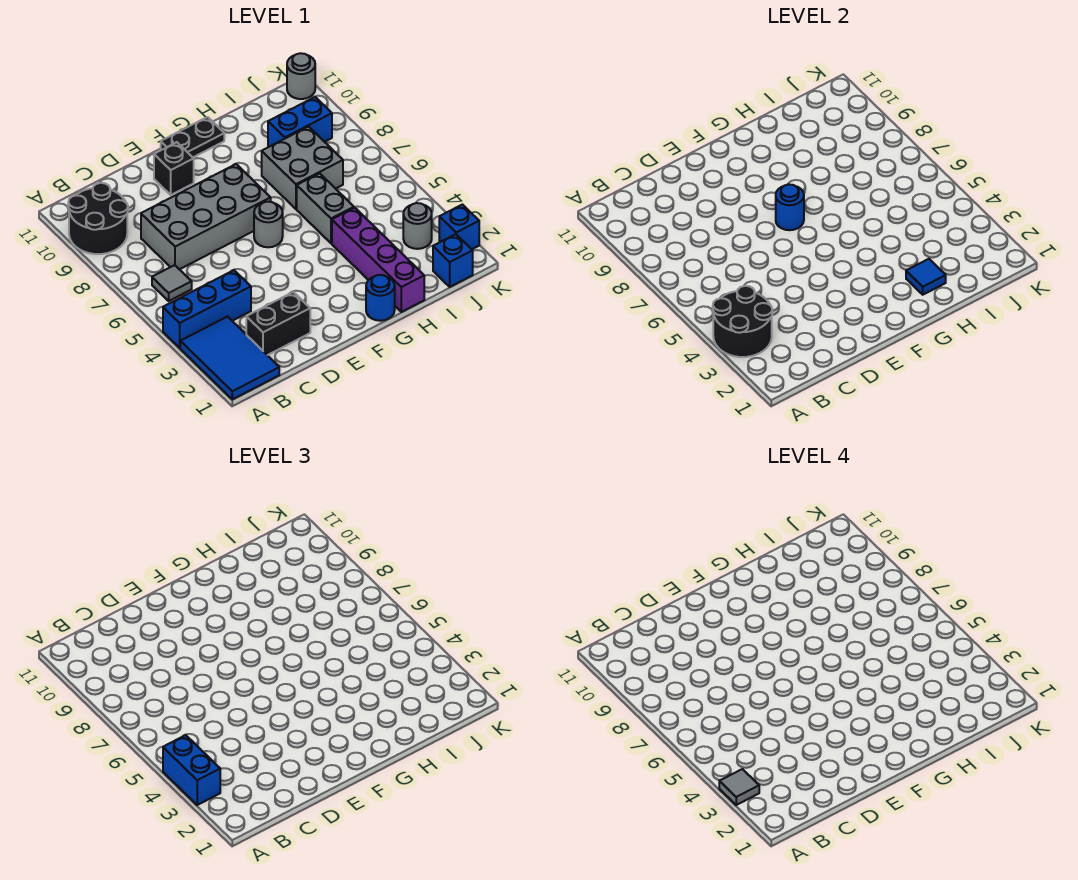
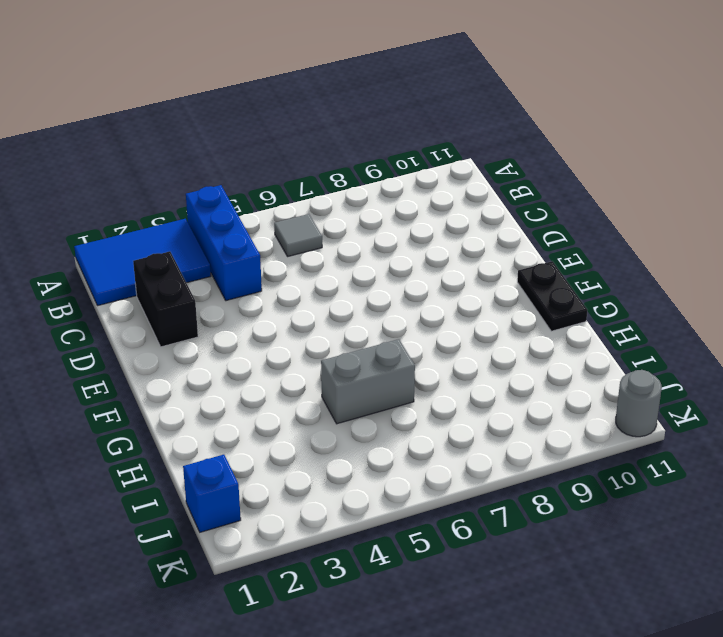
none -> black 2x2 round brick [68,183,128,254]
none -> grey 2x4 brick [141,164,271,269]
none -> black 1x1 brick [154,142,194,195]

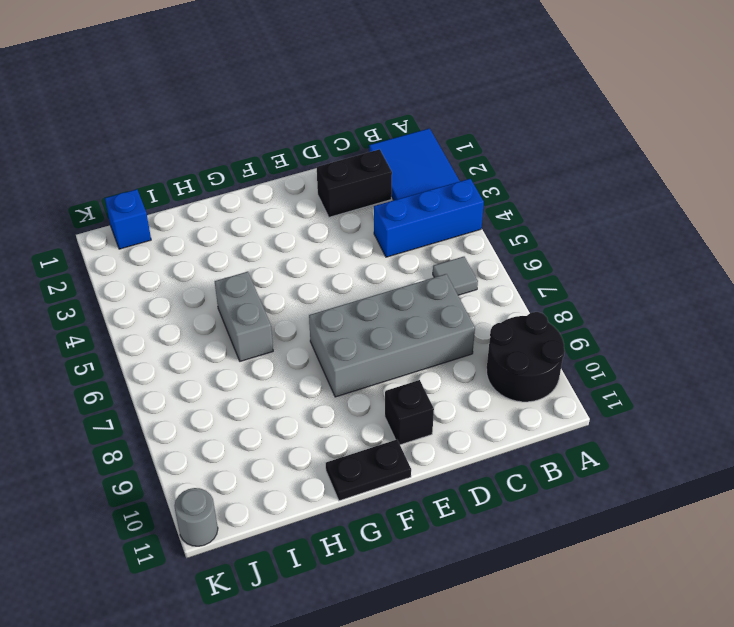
none -> grey 1x1 round brick [254,202,283,247]
none -> blue 1x1 round brick [366,275,395,321]
none -> purple 1x4 brick [332,208,424,312]

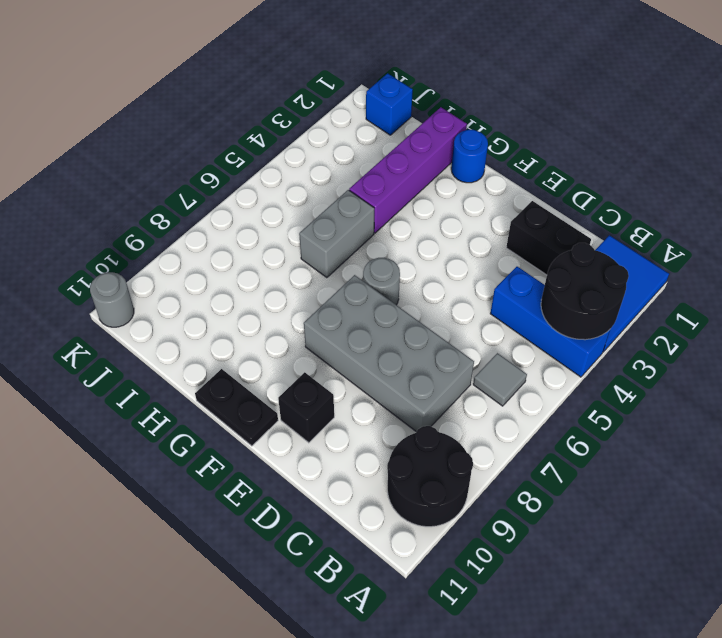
none -> grey 2x2 brick [262,127,343,209]
none -> blue 1x2 brick [268,97,332,147]
none -> grey 1x1 round brick [403,203,432,249]

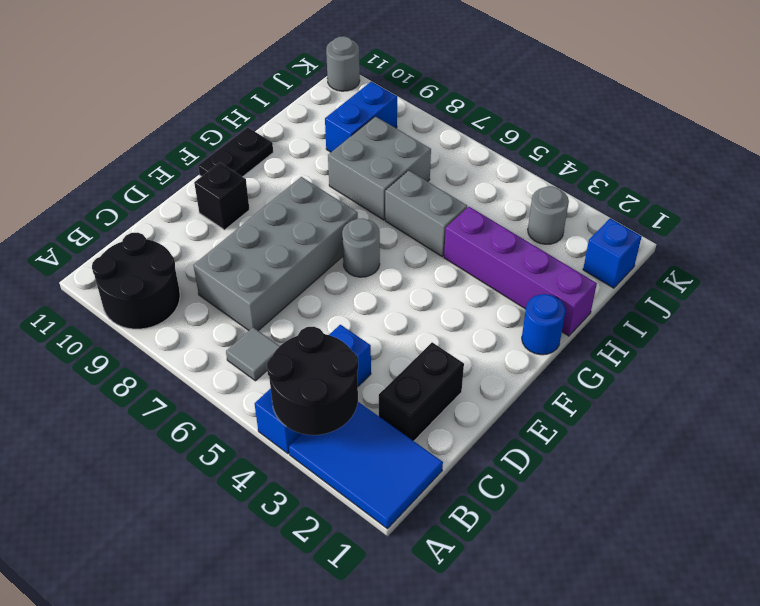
none -> blue 1x1 brick [439,205,479,249]
none -> blue 1x1 round brick [776,184,804,230]
none -> blue 1x1 tile [906,259,946,295]

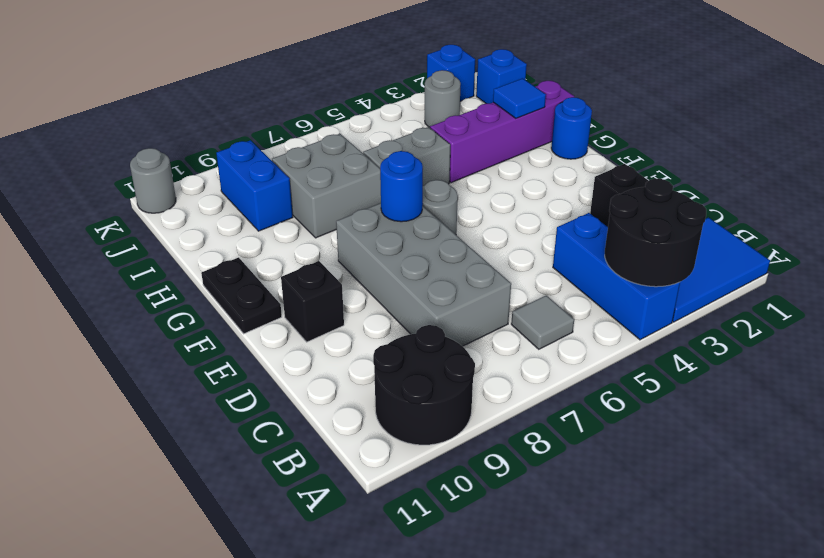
none -> blue 1x2 brick [163,735,220,805]
none -> grey 1x1 tile [719,769,759,805]

